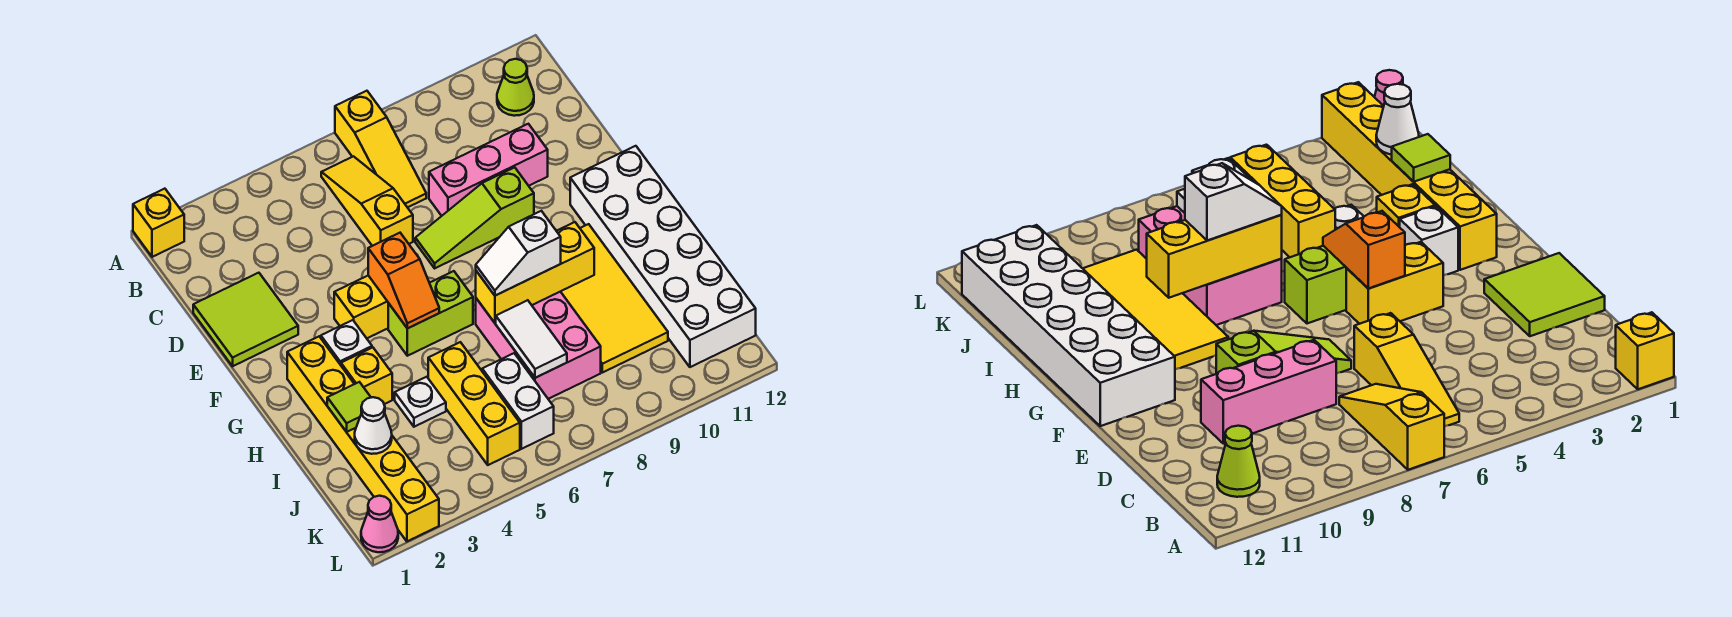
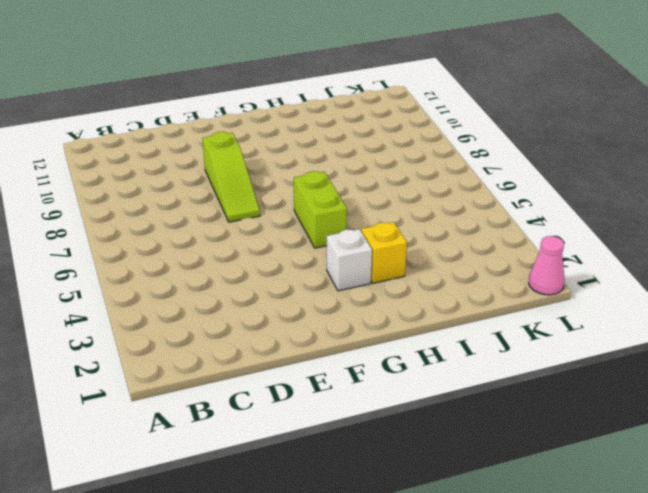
none -> yellow 1x1 brick [133,189,184,257]
none -> yellow 1x3 slope [335,91,426,207]
none -> yellow 1x3 slope [321,156,413,246]

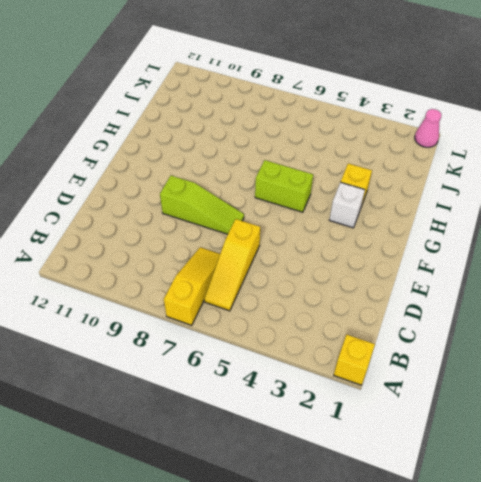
none -> lime 1x1 cone [497,59,534,116]
none -> lime 2x2 tile [193,273,298,366]
none -> pink 1x3 brick [429,124,548,216]

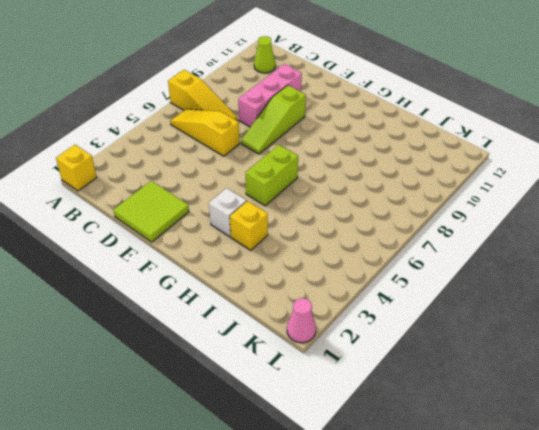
none -> yellow 1x2 brick [334,276,388,338]
none -> white 2x6 brick [570,146,756,367]
none -> yellow 1x6 brick [287,337,439,541]

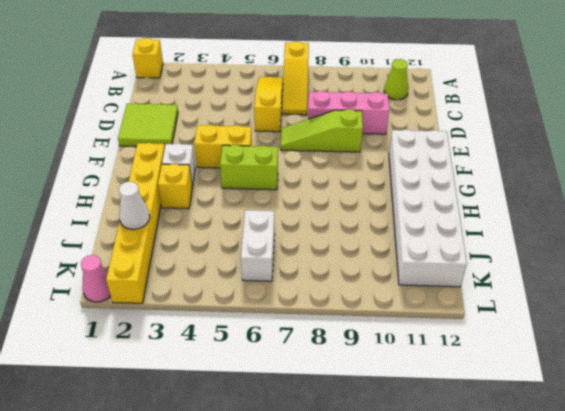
none -> yellow 2x4 tile [561,224,668,373]
none -> pink 2x3 brick [476,292,601,399]
none -> white 1x1 plate [395,377,446,427]

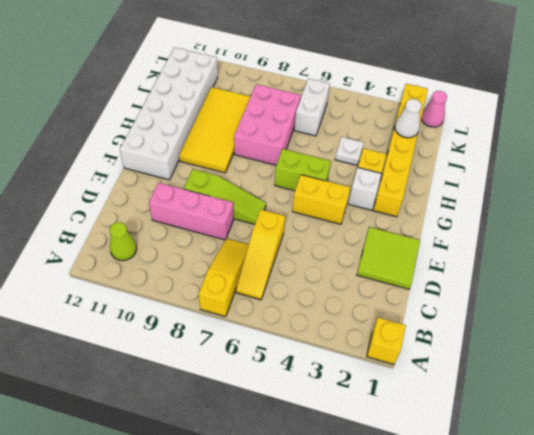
none -> yellow 1x3 brick [428,342,520,465]
none -> orange 1x2 slope [368,233,439,328]
none -> yellow 1x3 brick [476,222,594,323]

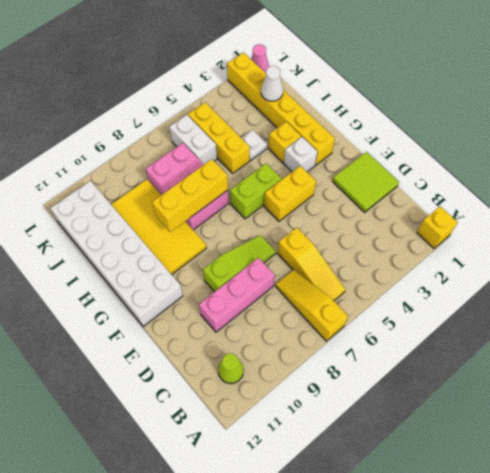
none -> orange 1x2 slope [368,233,439,328]
none -> lime 1x1 tile [327,382,371,432]
none -> white 1x2 tile [496,300,567,378]

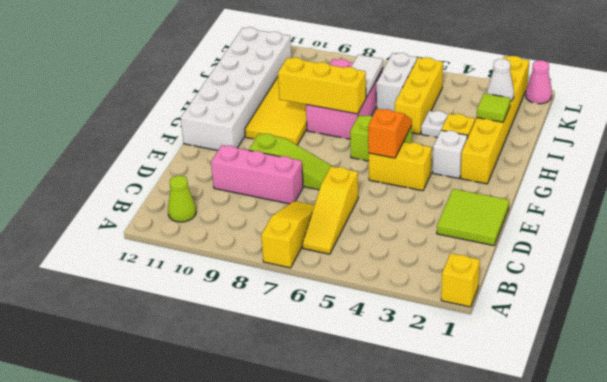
none -> white 1x2 slope [476,211,561,296]

